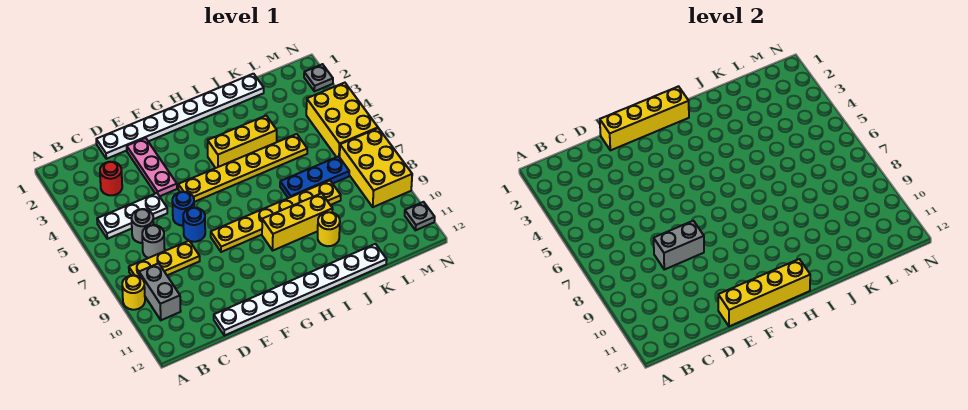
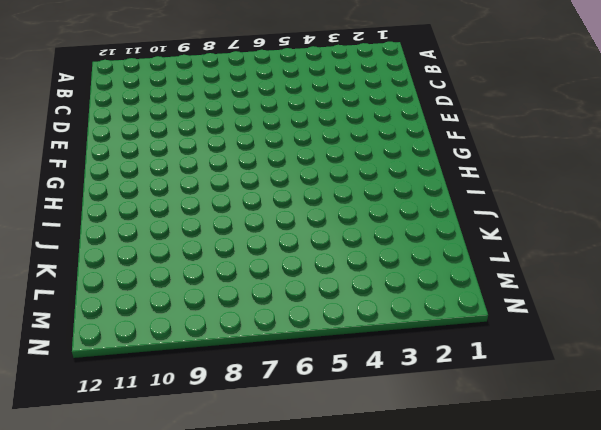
none -> yellow 1x1 round brick [122,275,145,310]
none -> white 1x3 plate [97,193,167,239]
none -> yellow 1x3 plate [129,241,200,276]

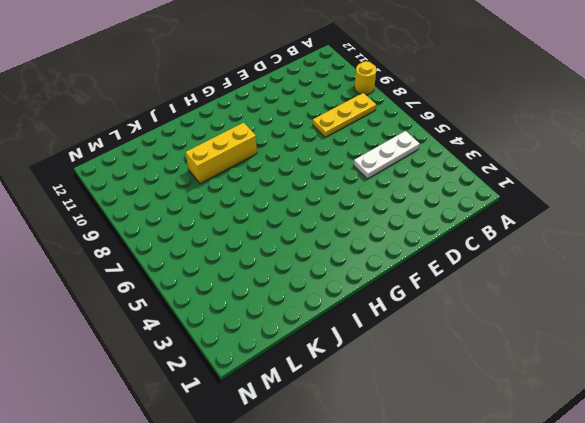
none -> grey 1x2 brick [139,263,181,320]
none -> red 1x1 round brick [100,162,122,195]
none -> grey 1x1 round brick [132,209,154,243]

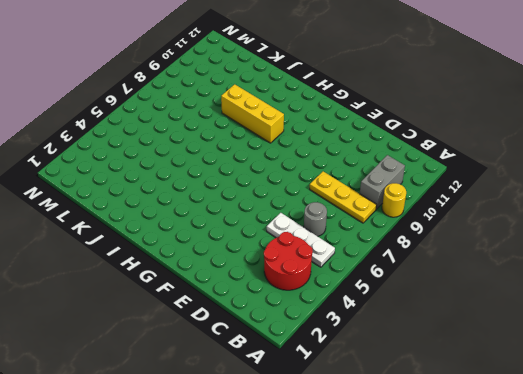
red 2x2 round brick [264,232,313,290] -> red 1x1 round brick [100,162,122,195]
none -> grey 1x1 round brick [142,225,165,258]
none -> white 1x8 plate [96,74,264,159]
none -> white 1x8 plate [214,244,387,336]

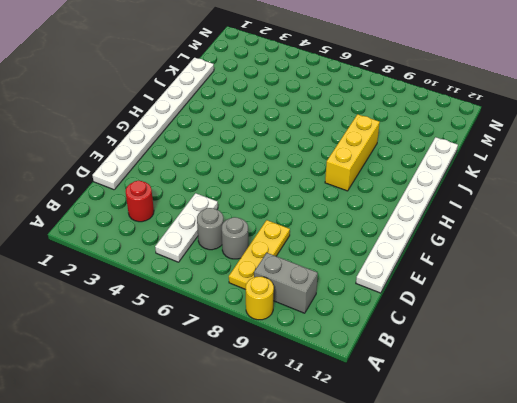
none -> pink 1x3 plate [127,138,177,196]
none -> blue 1x1 round brick [172,192,194,226]
none -> blue 1x1 round brick [183,208,205,242]

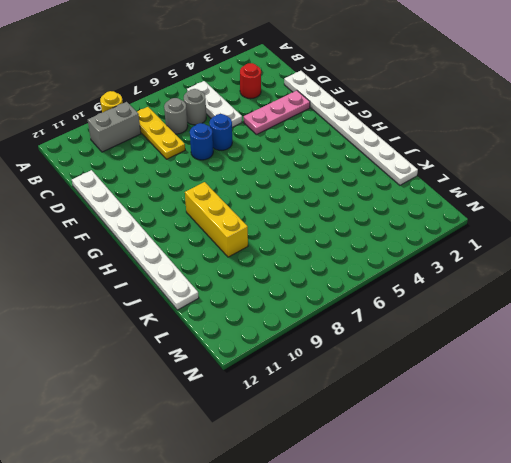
none -> yellow 1x6 plate [178,134,307,202]
none -> yellow 1x6 plate [211,181,341,252]
none -> yellow 1x3 brick [208,116,277,168]

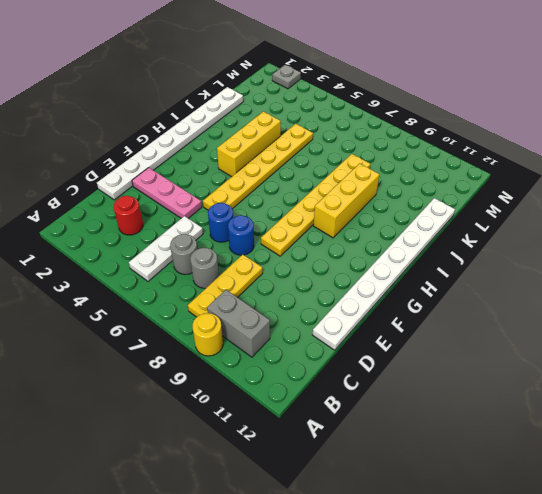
none -> blue 1x3 plate [280,156,349,198]
none -> yellow 1x1 round brick [318,212,340,246]
none -> yellow 2x3 brick [306,83,378,157]

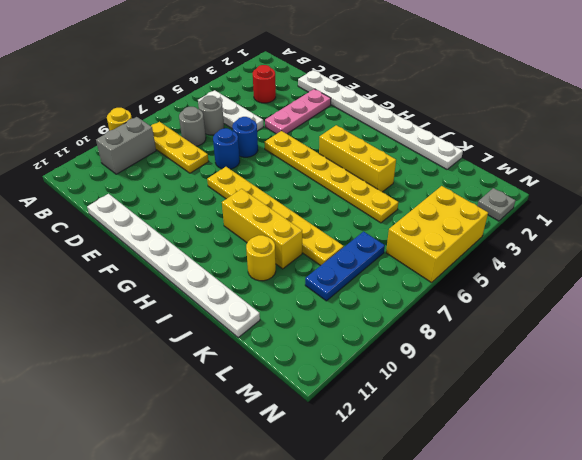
blue 1x3 plate [305,231,385,301] -> blue 1x3 plate turned to [280,156,349,198]
none -> yellow 2x3 brick [340,128,412,207]
none -> grey 1x1 plate [405,202,435,230]
none -> grey 1x2 brick [654,221,704,270]

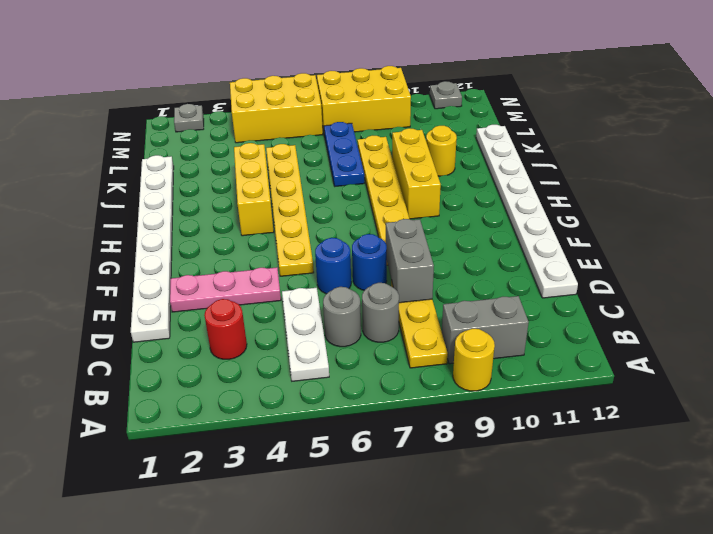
none -> yellow 1x4 brick [600,87,689,150]
none -> yellow 1x4 brick [718,259,810,326]

